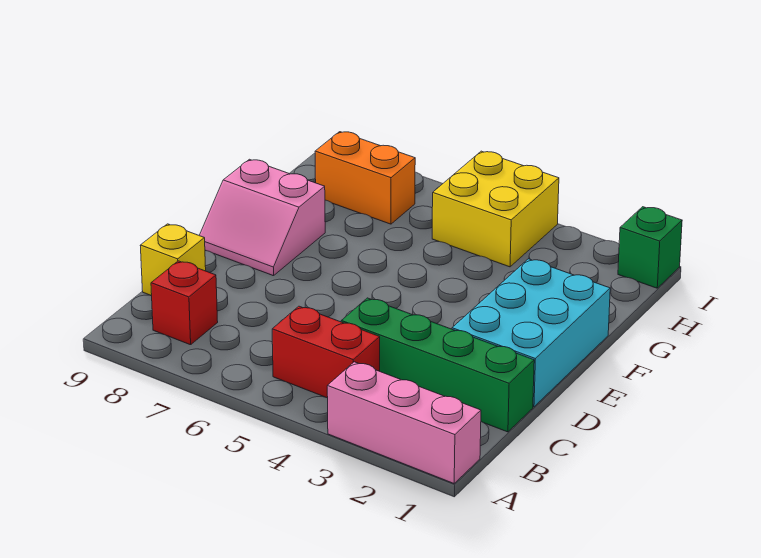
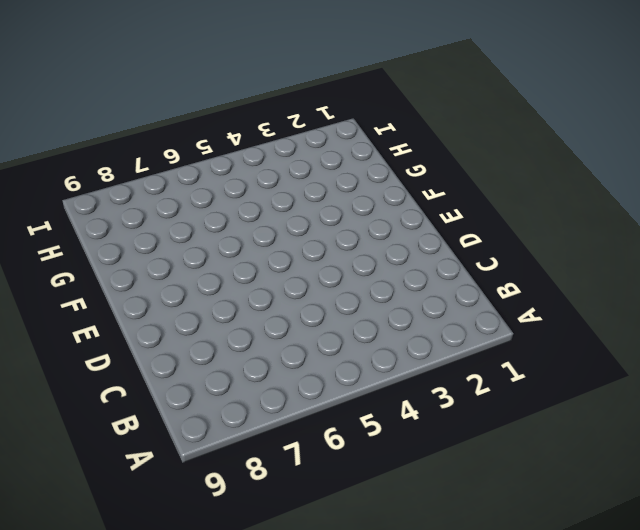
none -> pink 1x3 brick [327,362,481,483]
none -> red 1x2 brick [272,306,380,398]

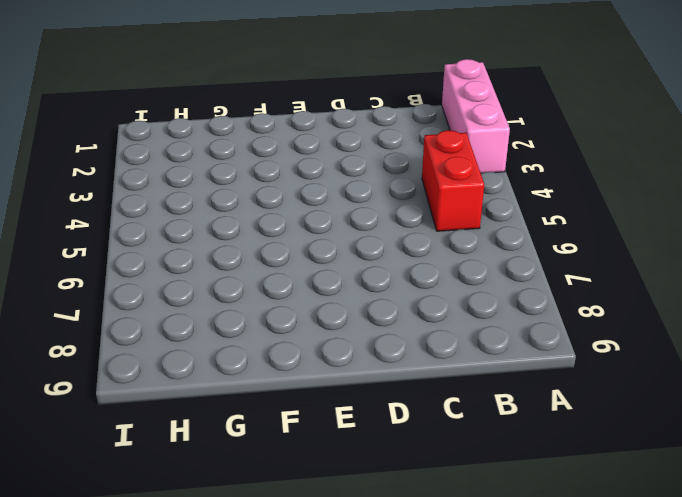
none -> red 1x1 brick [151,261,218,345]
none -> green 1x4 brick [341,298,534,432]

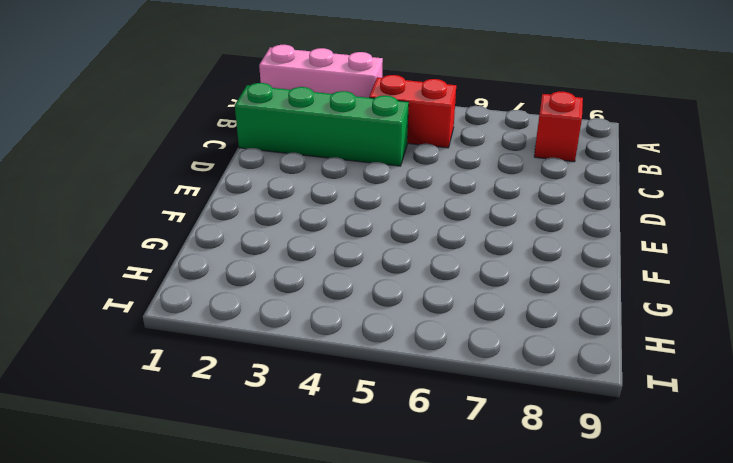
none -> yellow 1x1 brick [140,224,206,296]
none -> cyan 2x3 brick [452,259,610,407]

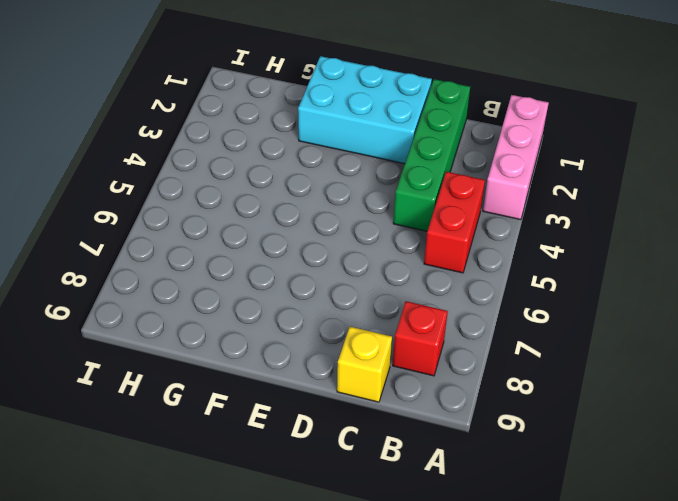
none -> pink 2x2 slope [199,159,325,276]
none -> yellow 2x2 brick [432,151,559,267]

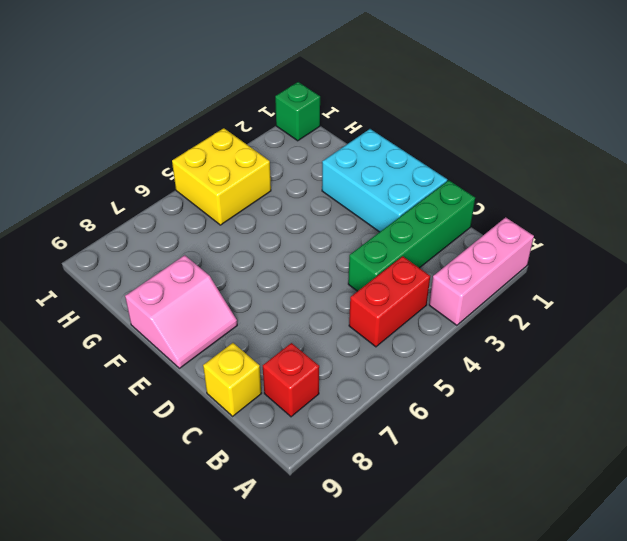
none -> orange 1x2 brick [315,132,415,224]

